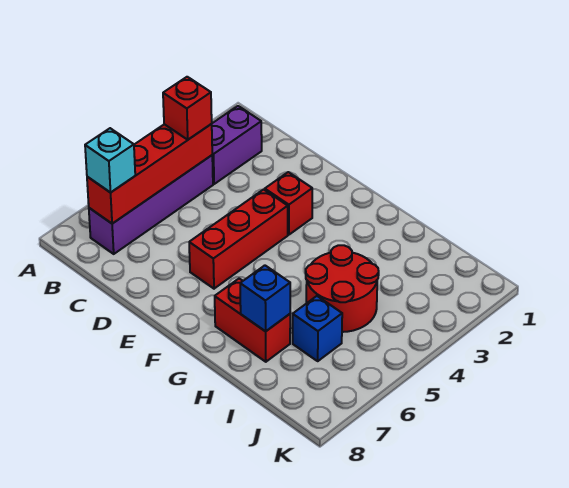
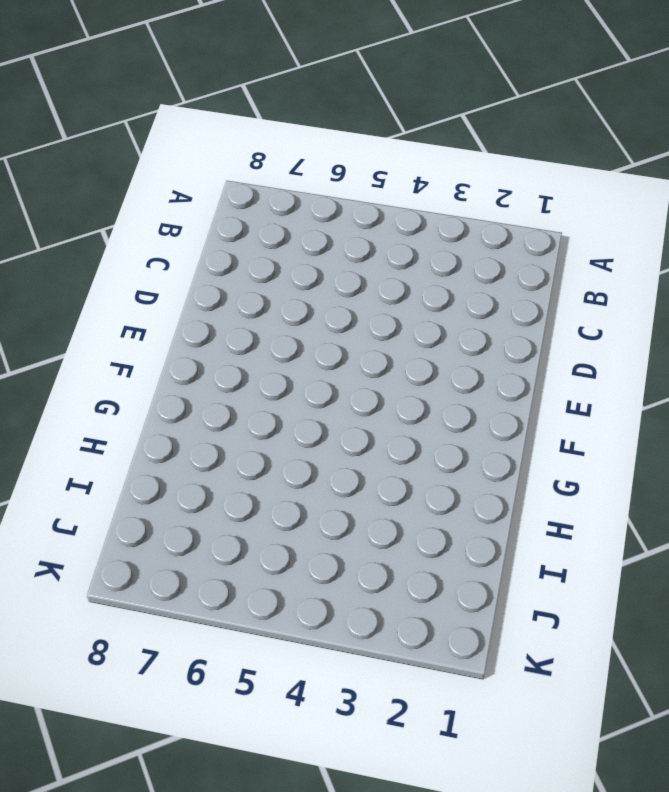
none -> purple 1x2 brick [212,106,262,184]
none -> purple 1x4 brick [89,155,213,254]

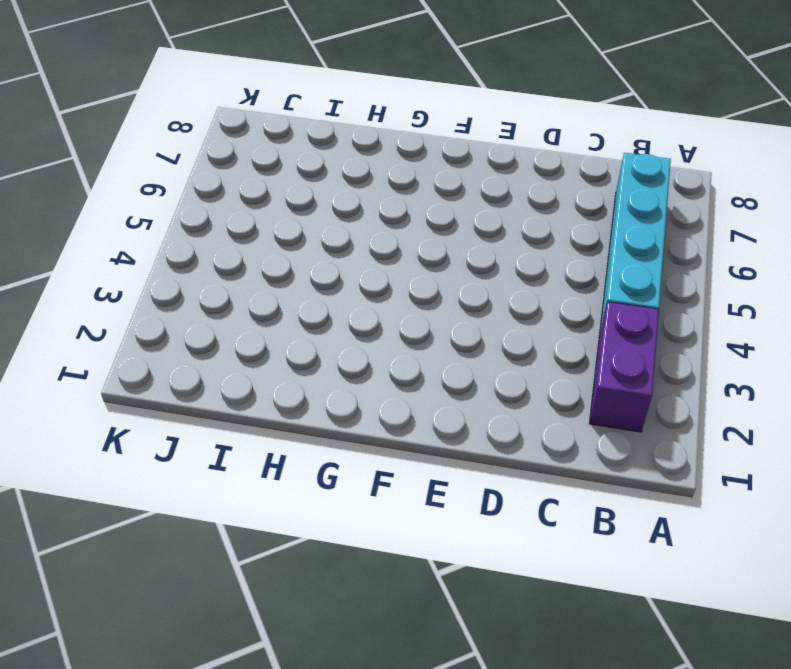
cyan 1x4 brick [599,153,671,336] -> purple 1x4 brick [89,155,213,254]
none -> red 1x1 brick [265,172,312,235]
none -> red 1x3 brick [189,190,288,289]

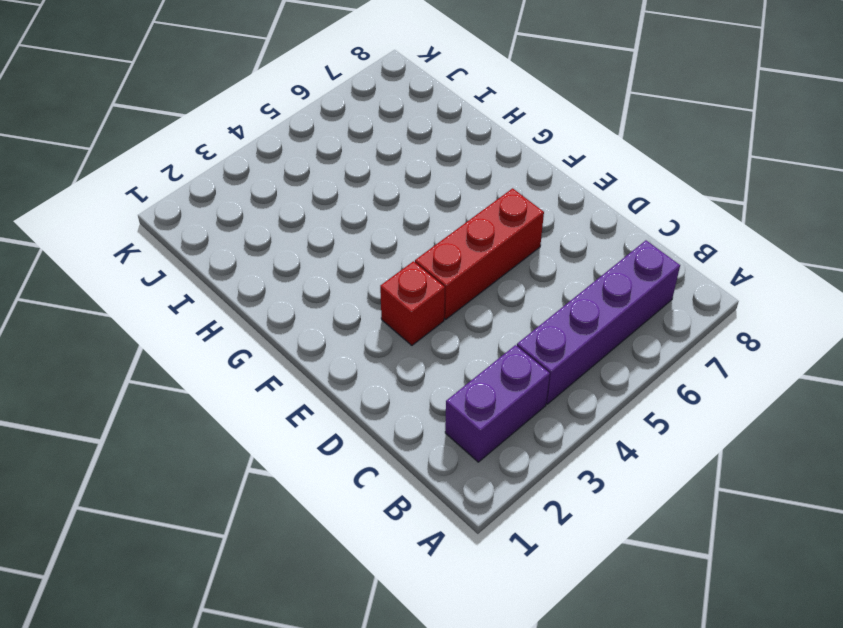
none -> red 1x2 brick [215,279,290,362]
none -> red 2x2 round brick [306,245,379,332]

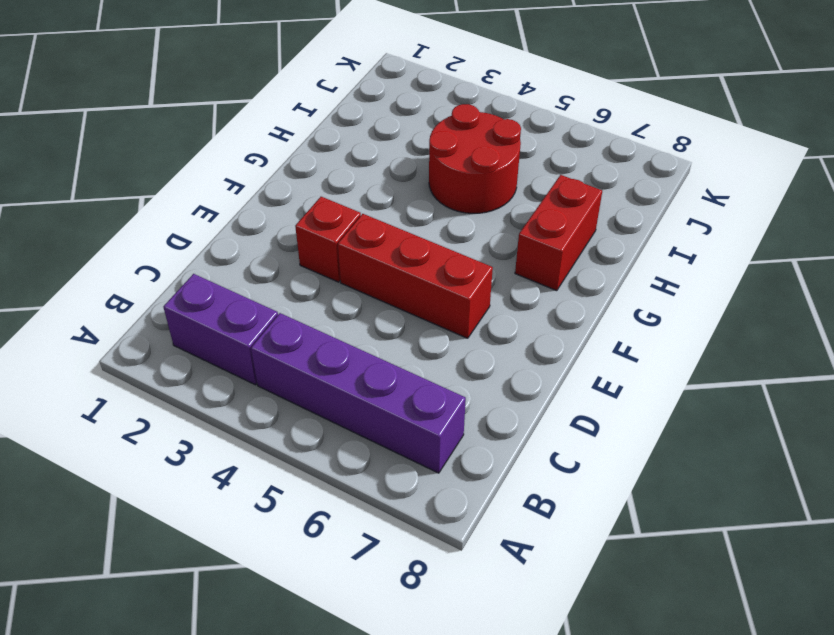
none -> blue 1x1 brick [293,296,342,361]
none -> red 1x4 brick [87,124,212,224]

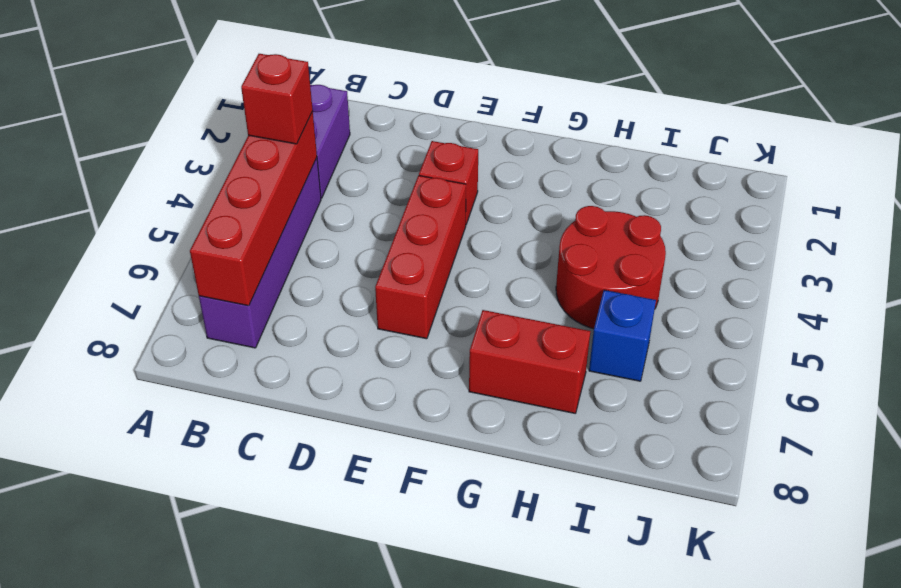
none -> blue 1x1 brick [240,265,290,331]
none -> cyan 1x1 brick [85,128,135,193]

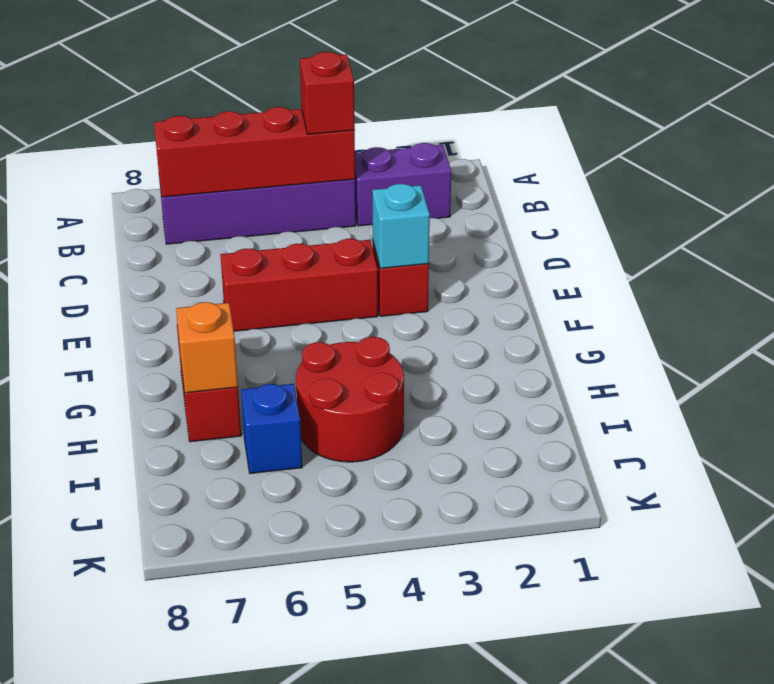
cyan 1x1 brick [372,184,430,268] -> cyan 1x1 brick moved to [85,128,135,193]
orange 1x1 brick [176,302,238,393] -> blue 1x1 brick [240,265,290,331]

